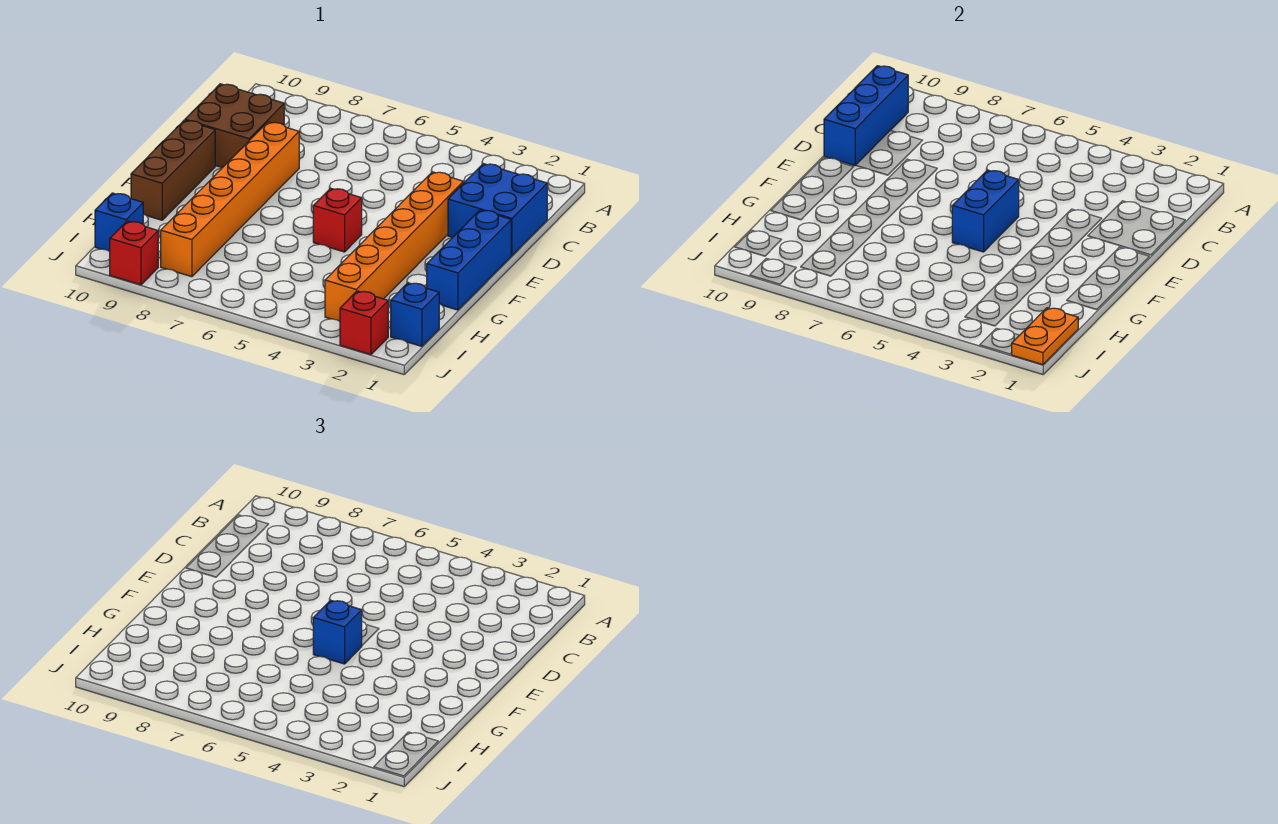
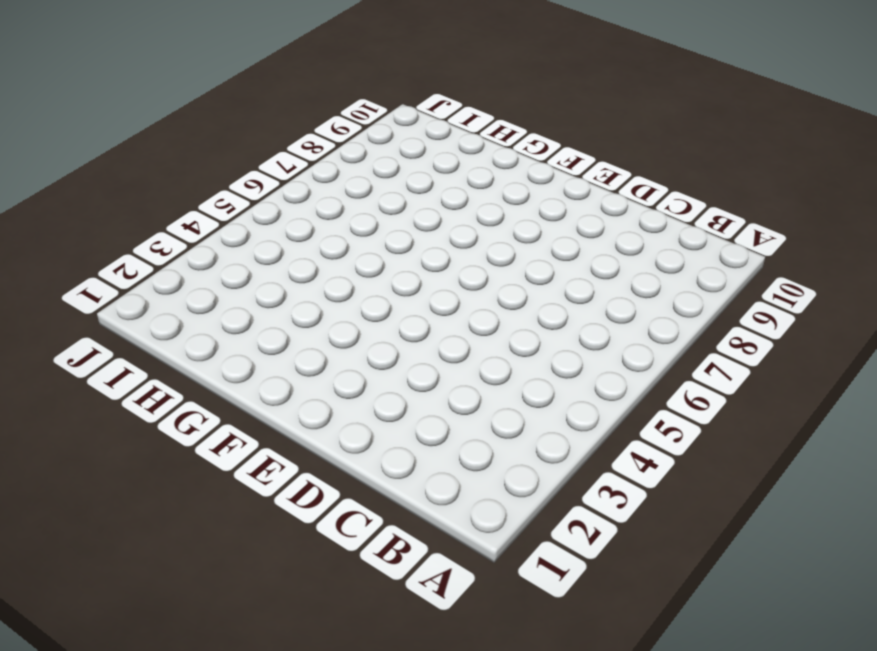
none -> blue 2x2 brick [448,164,547,255]
none -> brown 2x2 brick [185,84,284,168]
none -> orange 1x6 brick [325,172,464,321]

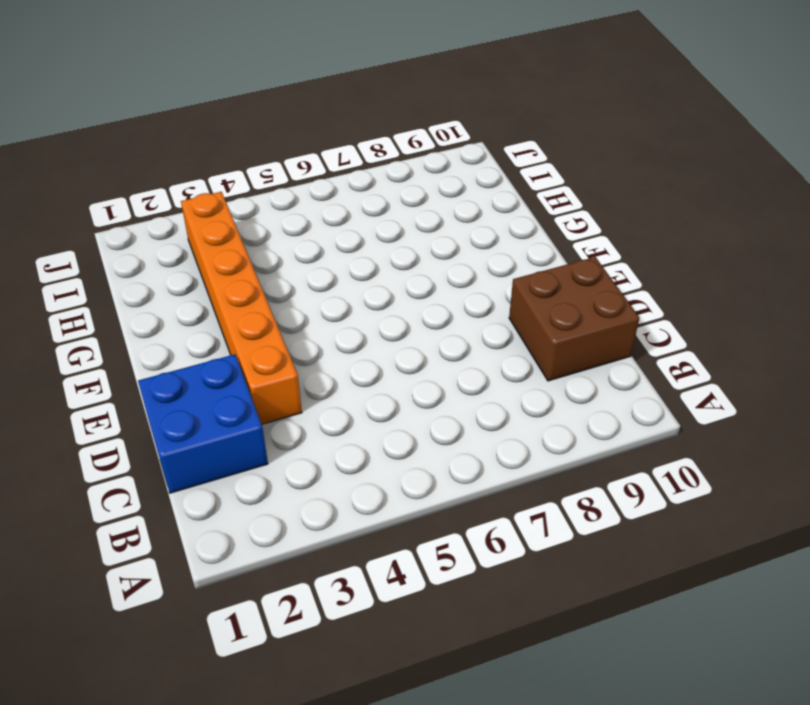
none -> orange 1x6 brick [161,122,299,277]
none -> blue 1x3 brick [427,210,511,310]
none -> brown 1x3 brick [131,120,215,220]

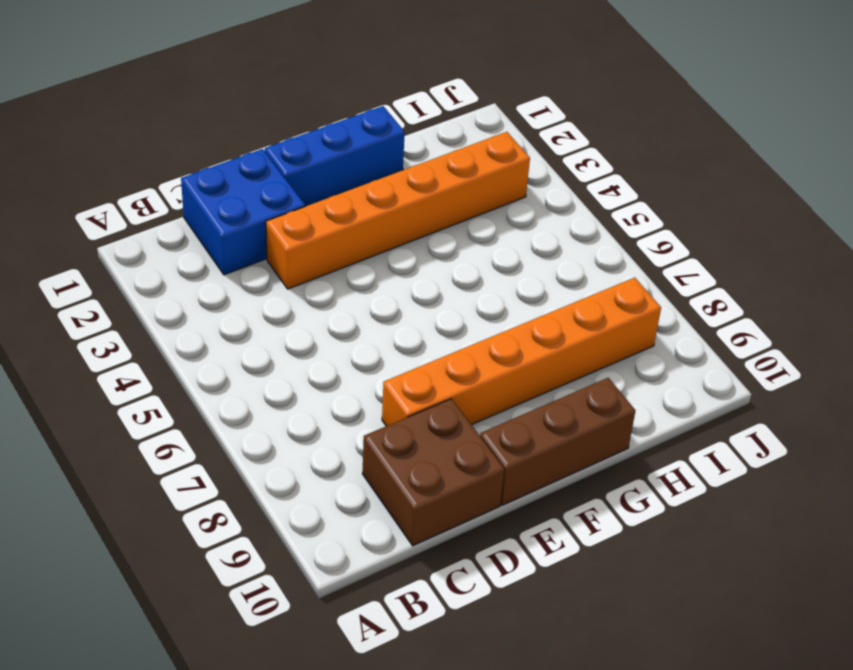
none -> red 1x1 brick [313,188,362,252]
none -> blue 1x1 brick [391,283,439,346]
none -> blue 1x1 brick [95,193,143,251]

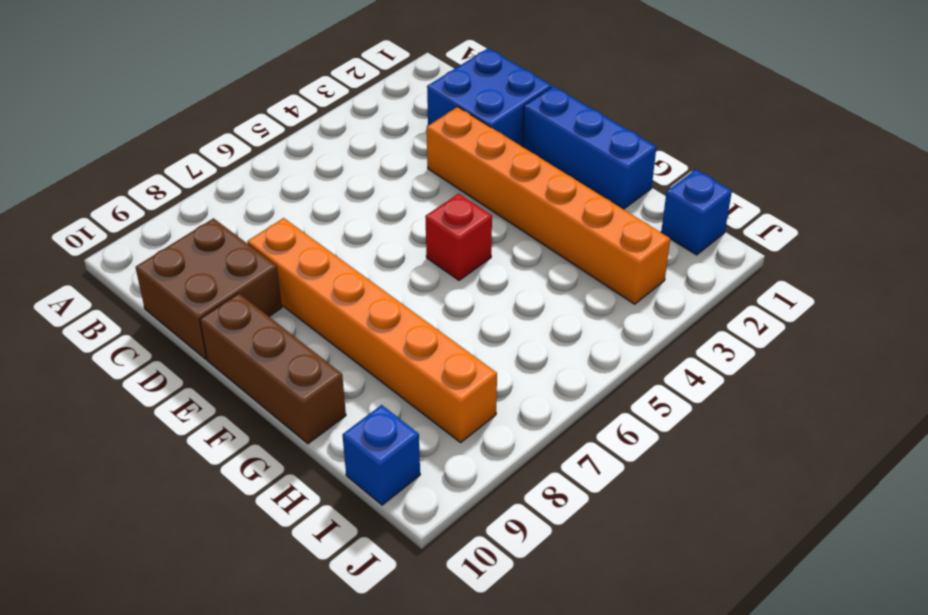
none -> red 1x1 brick [340,291,388,355]
none -> red 1x1 brick [110,221,158,285]
none -> blue 1x3 brick [824,66,908,166]

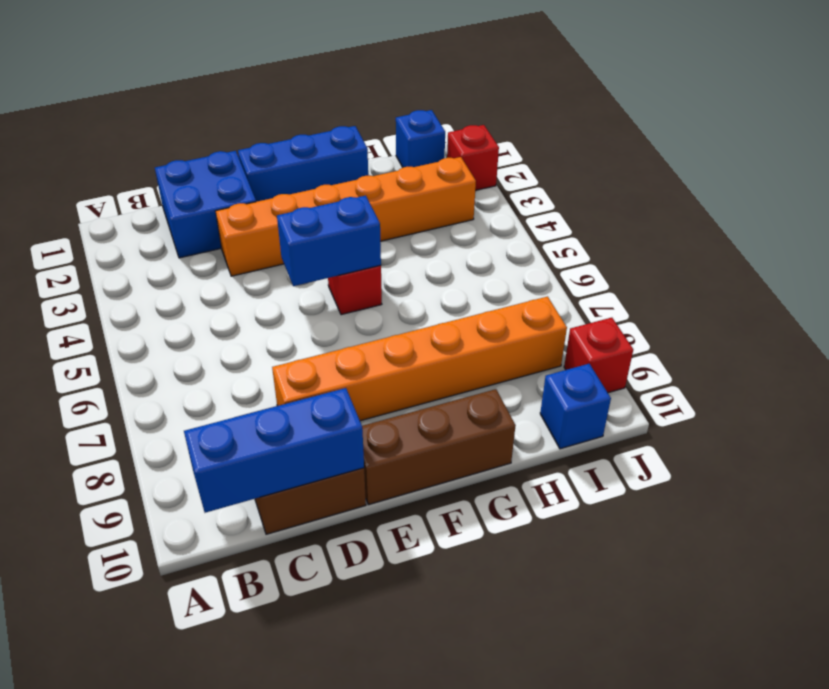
none -> orange 1x2 plate [1011,308,1078,365]
none -> blue 1x1 brick [313,600,362,664]

